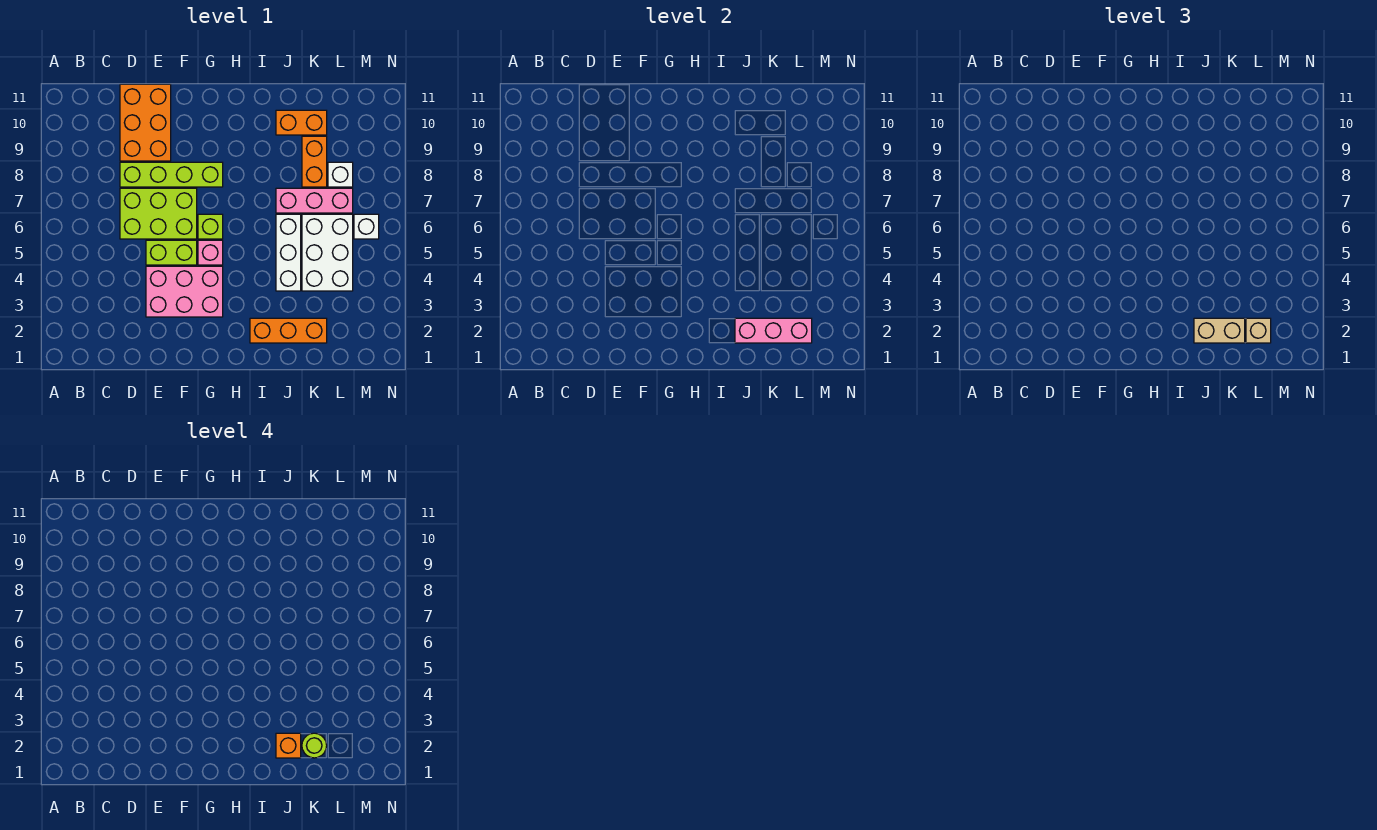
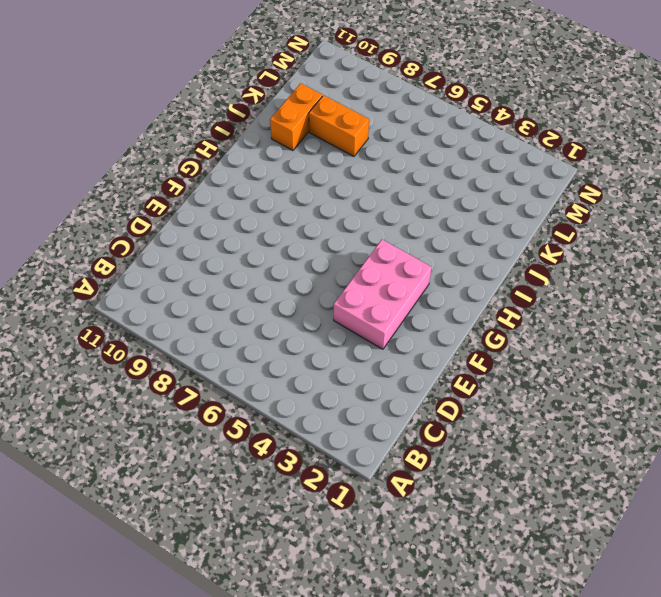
none -> lime 2x3 brick [120,188,197,239]
none -> lime 1x4 brick [120,162,223,187]
none -> orange 2x3 brick [120,84,171,161]

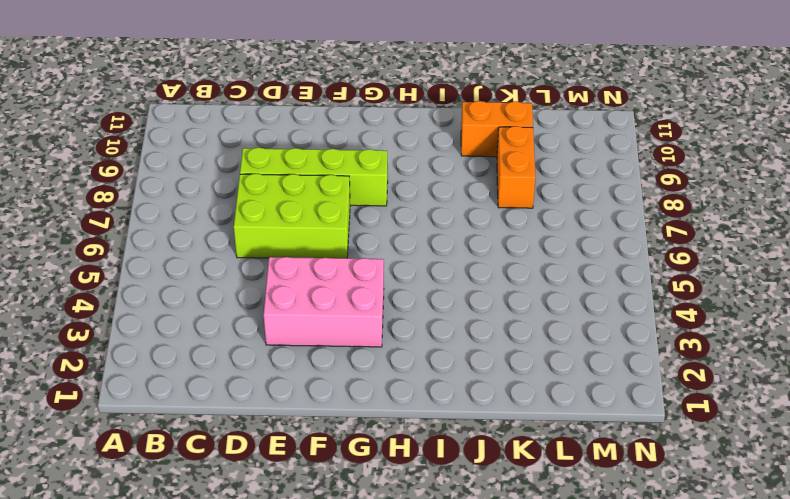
none -> orange 2x3 brick [120,84,171,161]
none -> lime 1x2 brick [146,240,197,265]
none -> pink 1x1 brick [198,240,223,265]

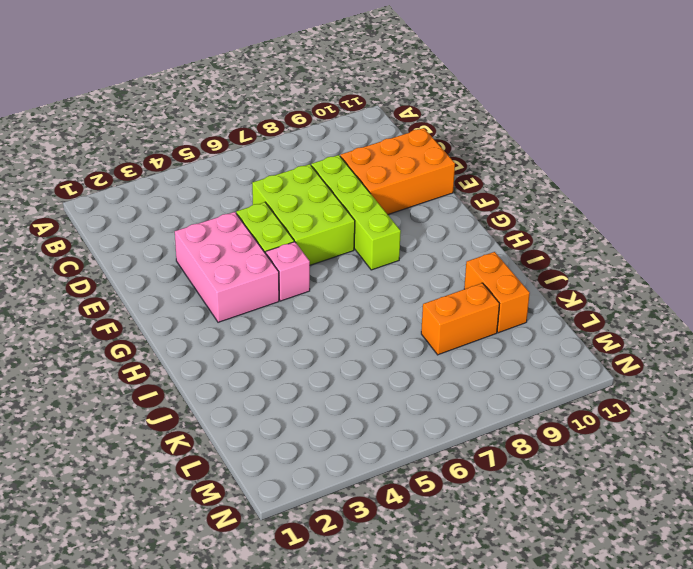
none -> lime 1x1 brick [198,214,223,239]
none -> orange 1x3 brick [250,318,327,343]
none -> white 1x3 brick [276,214,301,291]

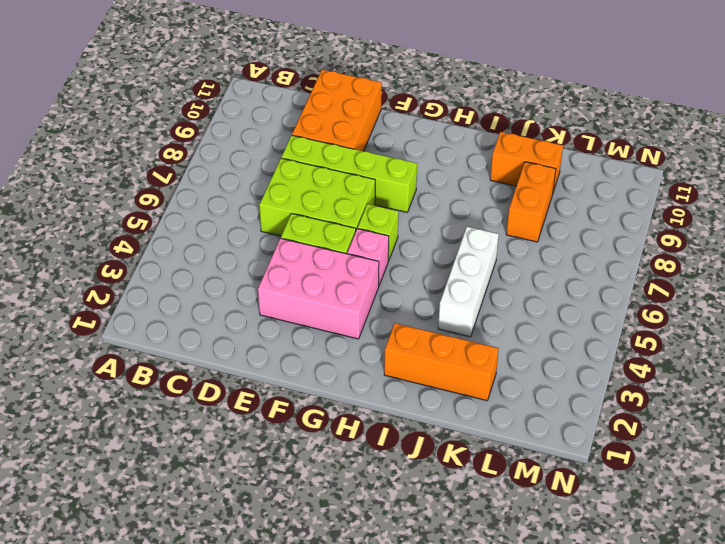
none -> pink 1x3 brick [276,188,353,213]
none -> white 2x3 brick [302,214,353,291]
none -> white 1x1 brick [328,162,353,187]

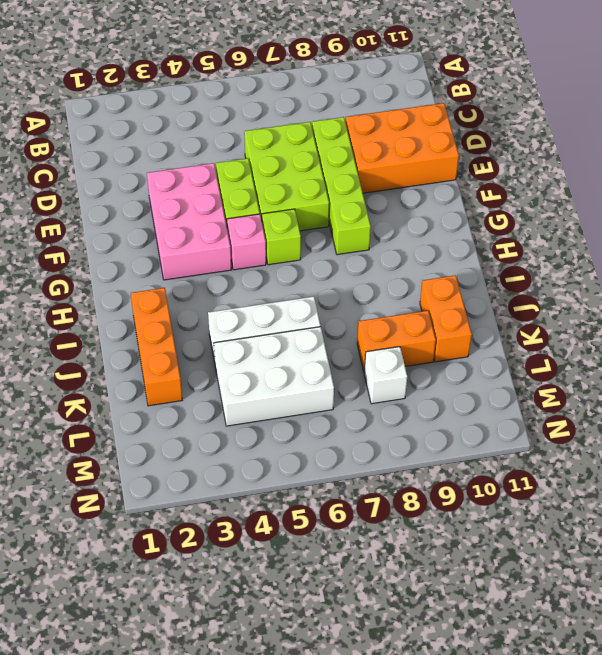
none -> pink 1x3 brick [276,188,353,213]
none -> white 1x1 brick [354,214,379,239]
none -> pink 1x3 brick [735,318,812,343]

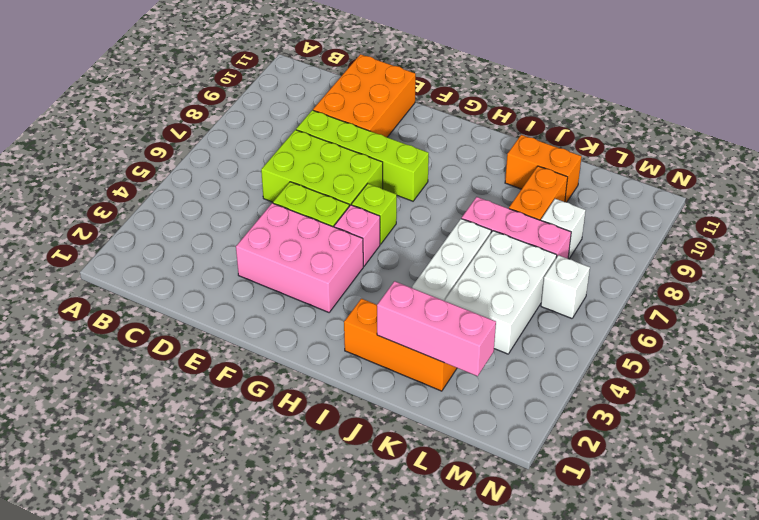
none -> tan 1x2 brick [1194,318,1245,343]
none -> tan 1x1 brick [1246,318,1271,343]
none -> orange 1x1 brick [276,733,301,758]

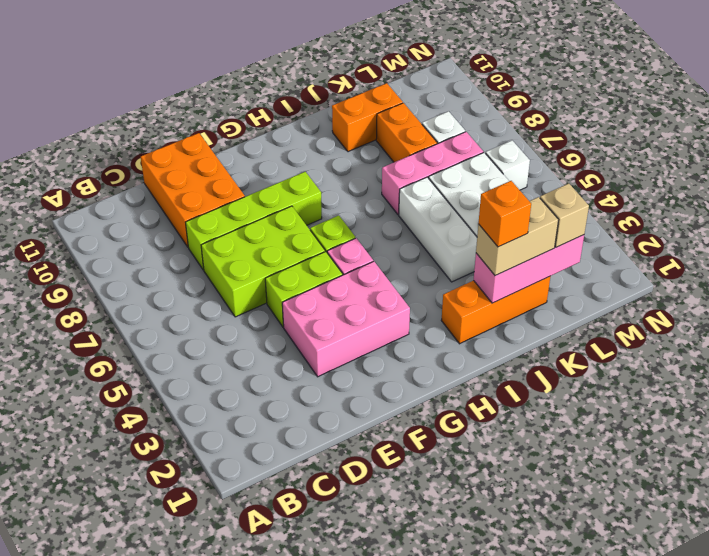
none -> lime 1x1 round brick [302,733,327,758]

